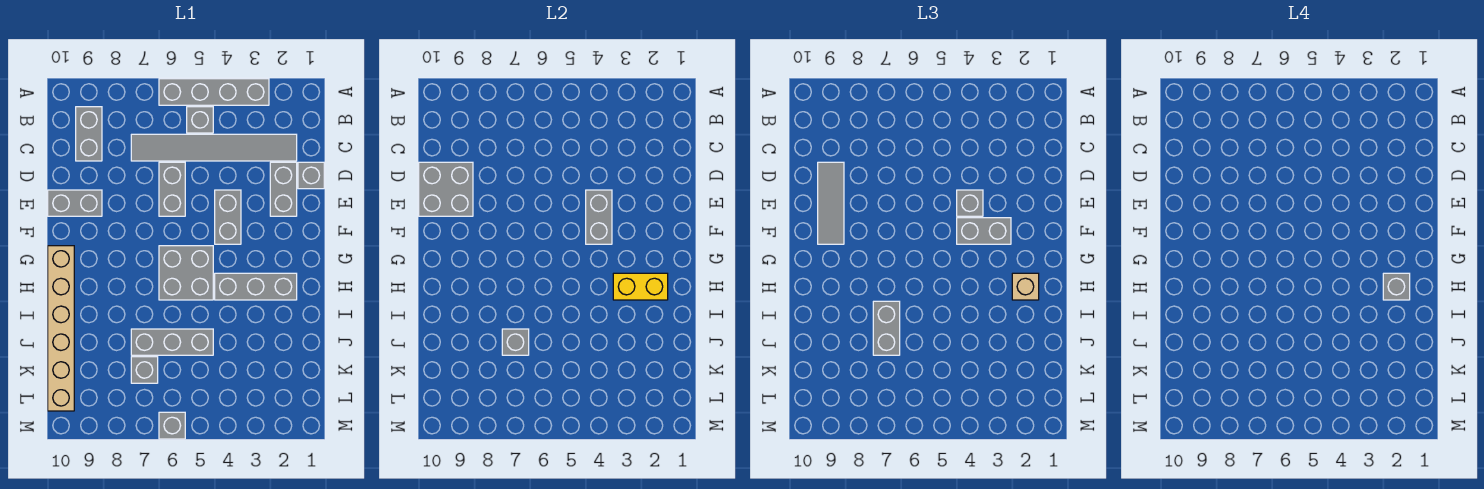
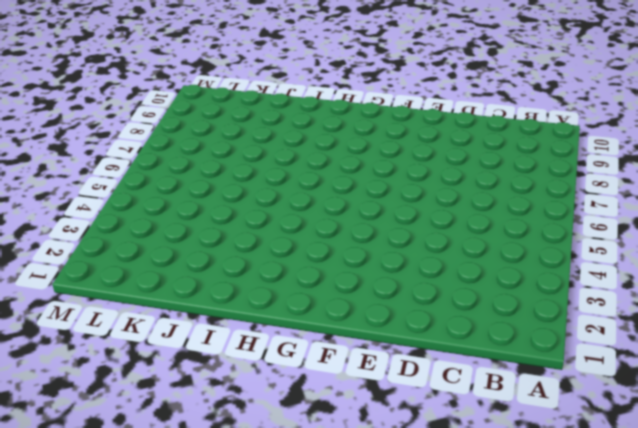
none -> grey 1x4 brick [159,79,269,105]
none -> grey 1x1 brick [187,107,213,133]
none -> grey 1x2 brick [76,107,102,161]

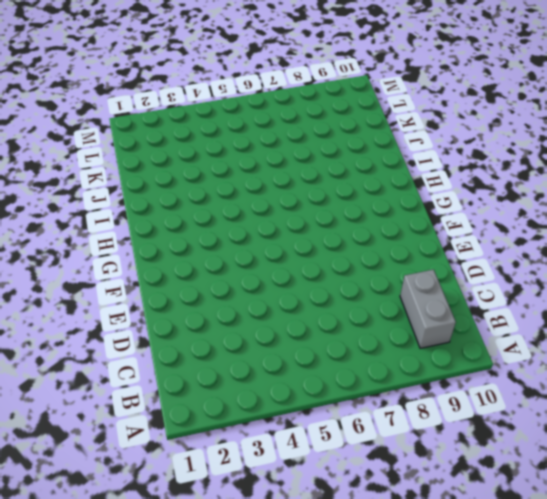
none -> grey 1x4 brick [159,79,269,105]
none -> grey 1x1 brick [187,107,213,133]
none -> grey 1x6 tile [131,134,297,161]

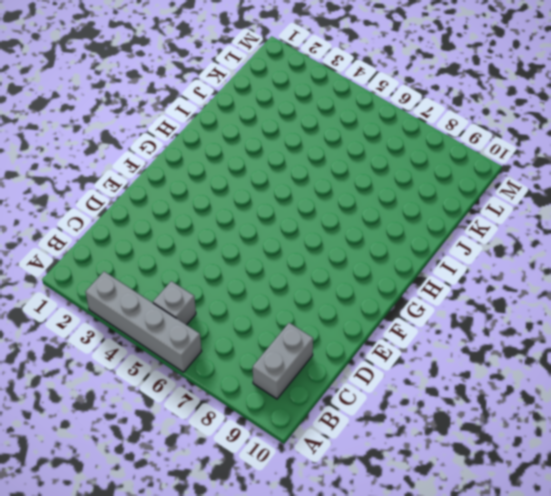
none -> grey 1x6 tile [131,134,297,161]
none -> grey 1x1 brick [298,162,324,189]
none -> grey 1x2 brick [270,162,297,216]

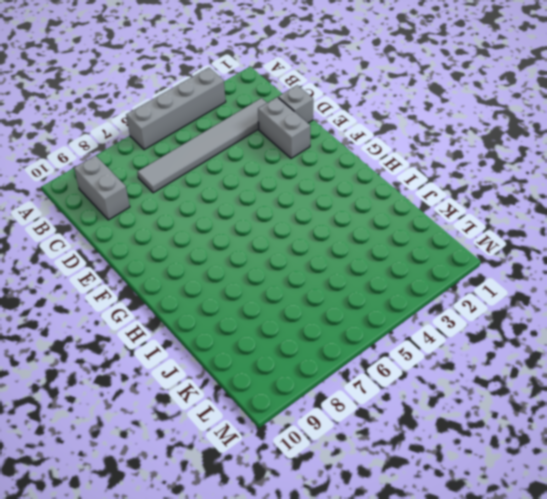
none -> grey 1x1 brick [187,107,213,133]
none -> grey 1x2 brick [159,162,185,216]
none -> grey 1x2 brick [215,190,241,244]

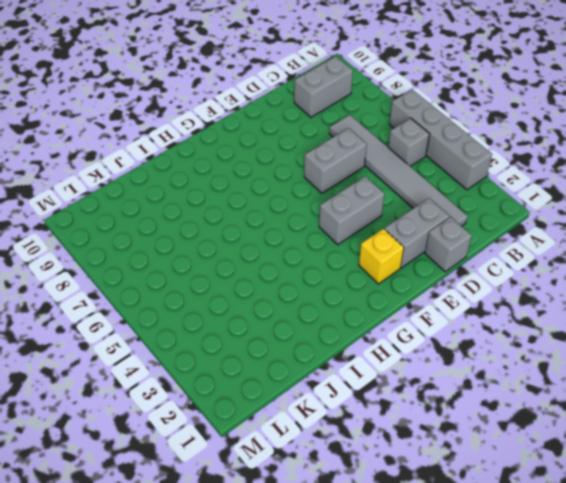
yellow 1x1 brick [359,229,404,284] -> none
none -> grey 1x2 brick [48,190,102,216]
none -> grey 2x2 brick [159,246,213,300]
none -> tan 1x6 brick [48,246,74,411]

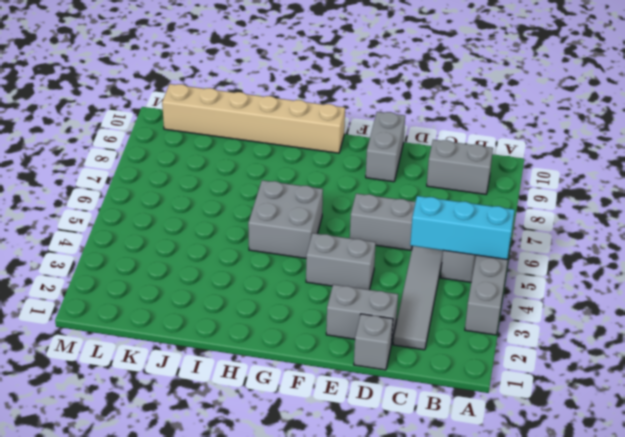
cyan 1x3 brick [410,196,515,260] -> none
none -> grey 1x3 brick [215,273,297,300]
none -> grey 1x3 brick [131,329,213,355]
none -> grey 1x1 brick [131,357,158,383]

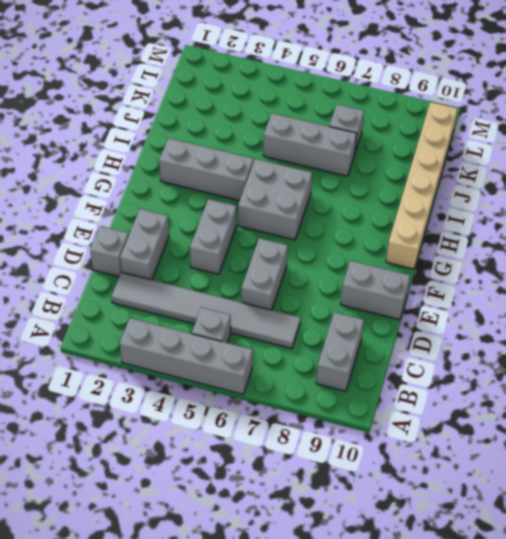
none -> grey 1x1 brick [159,412,185,439]
none -> grey 2x2 brick [419,162,473,216]
none -> grey 1x2 brick [586,190,612,244]

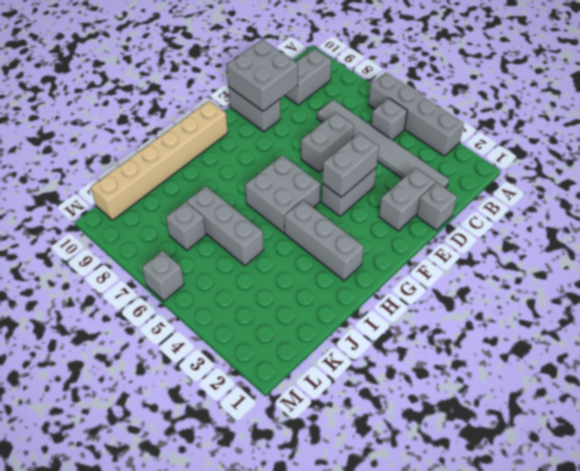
none -> yellow 1x2 brick [613,273,668,300]
none -> grey 1x1 brick [502,329,529,355]
none -> grey 1x3 tile [818,162,844,244]

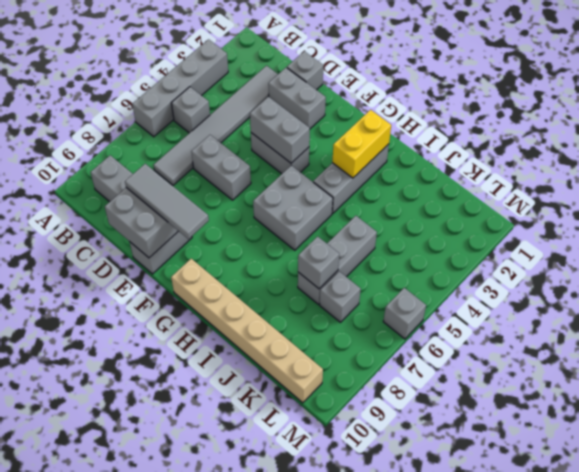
none -> grey 1x1 brick [957,190,983,216]
none -> grey 1x2 brick [957,218,1011,244]
none -> tan 1x1 brick [1012,273,1039,300]

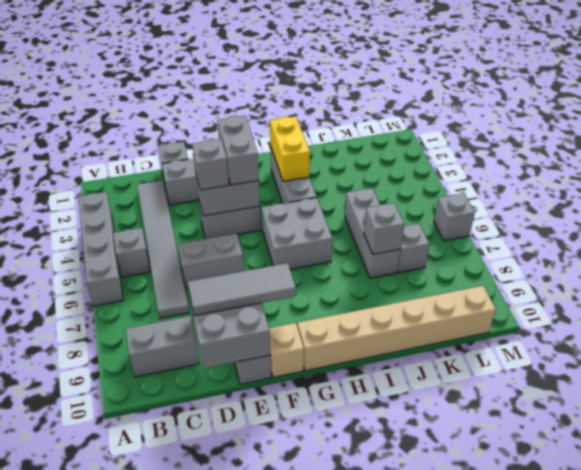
tan 1x1 brick [269,323,304,377] -> tan 1x1 brick moved to [1012,273,1039,300]
none -> grey 1x2 brick [873,301,900,355]
none -> grey 1x1 brick [1383,273,1410,300]

